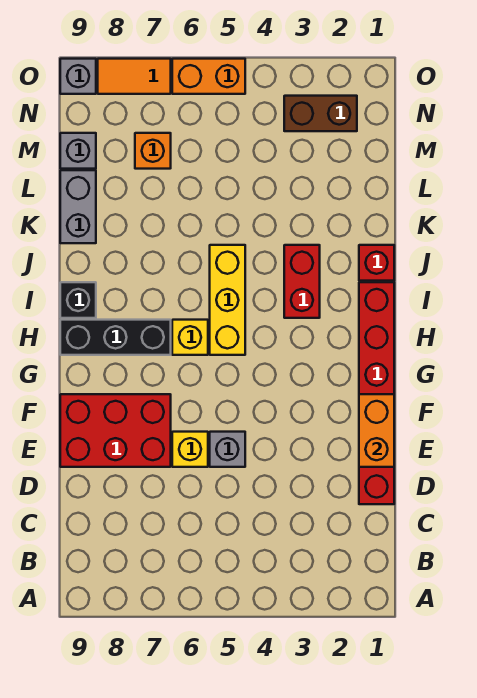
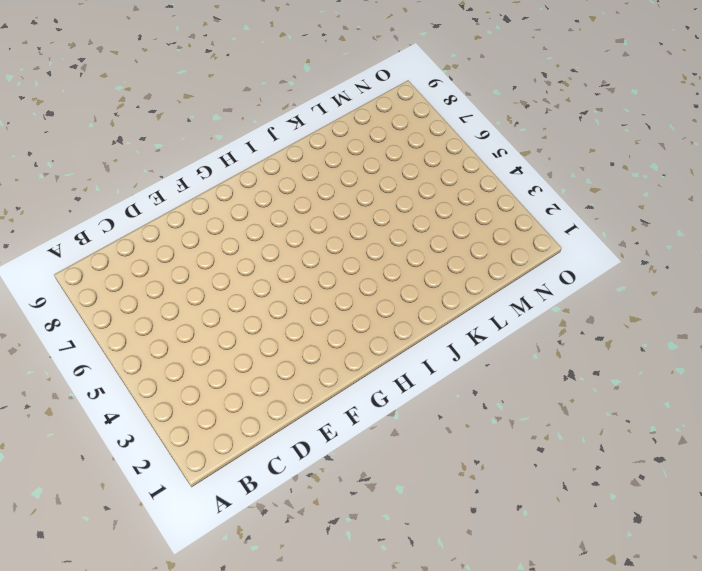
none -> red 1x6 brick [359,282,394,504]
none -> grey 1x1 brick [210,432,245,467]
none -> yellow 1x1 brick [172,432,208,467]

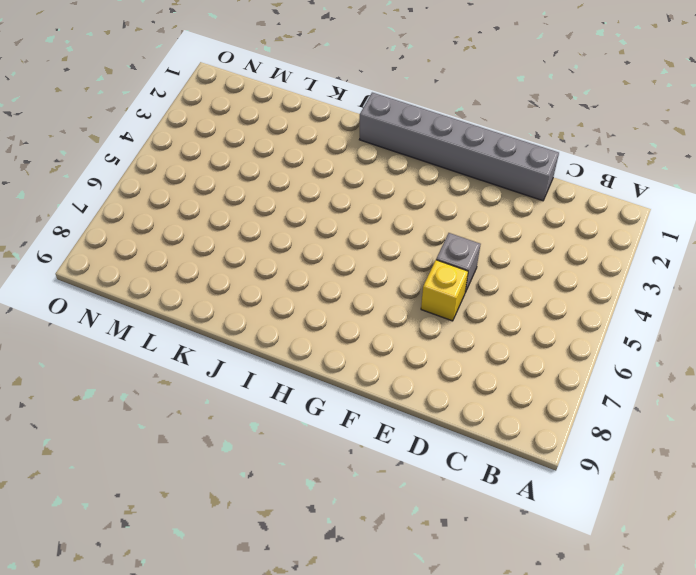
grey 1x6 brick [359,93,559,201] -> red 1x6 brick [359,282,394,504]
none -> red 2x3 brick [60,394,171,467]
none -> yellow 1x3 brick [210,245,245,355]
none -> yellow 1x1 brick [172,320,208,355]

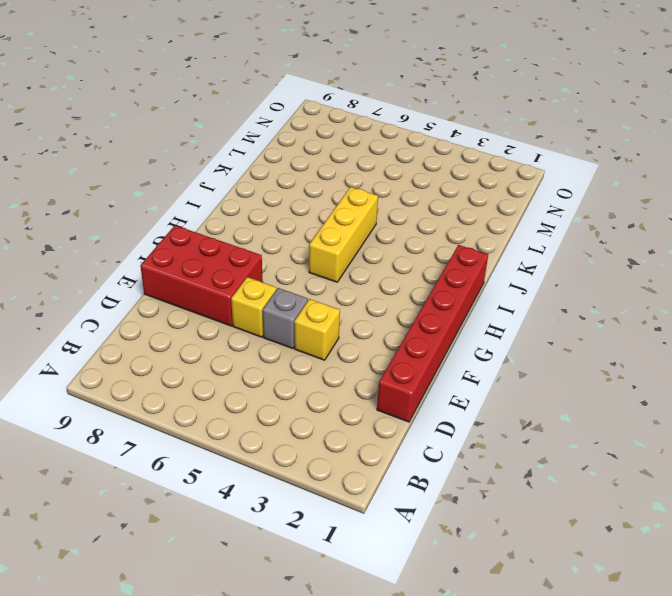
yellow 1x1 brick [294,299,340,360] -> yellow 1x1 brick moved to [172,320,208,355]
none -> black 1x3 brick [60,320,171,355]
none -> red 1x2 brick [284,245,320,318]
none -> black 1x1 brick [60,282,96,318]

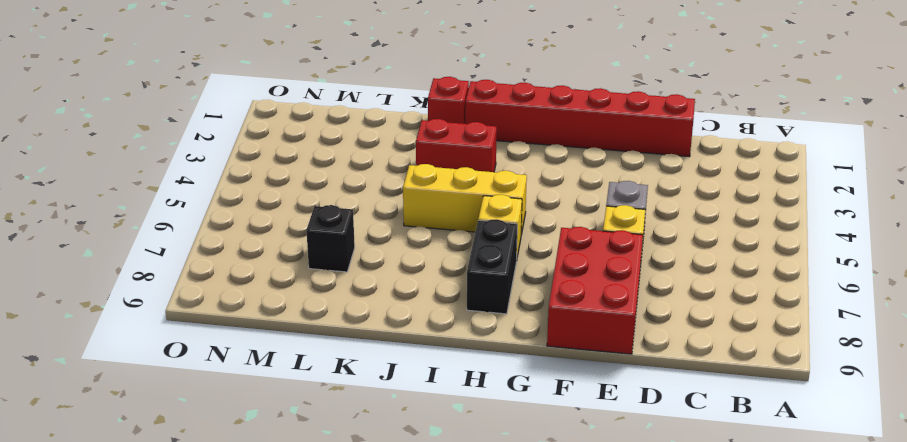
black 1x2 brick [467,219,517,314] -> black 1x3 brick [60,320,171,355]
black 1x1 brick [306,205,355,272] -> black 1x1 brick moved to [60,282,96,318]
none -> grey 1x2 brick [60,170,96,243]
none -> orange 1x1 brick [135,133,171,169]
none -> grey 1x1 brick [60,133,96,169]

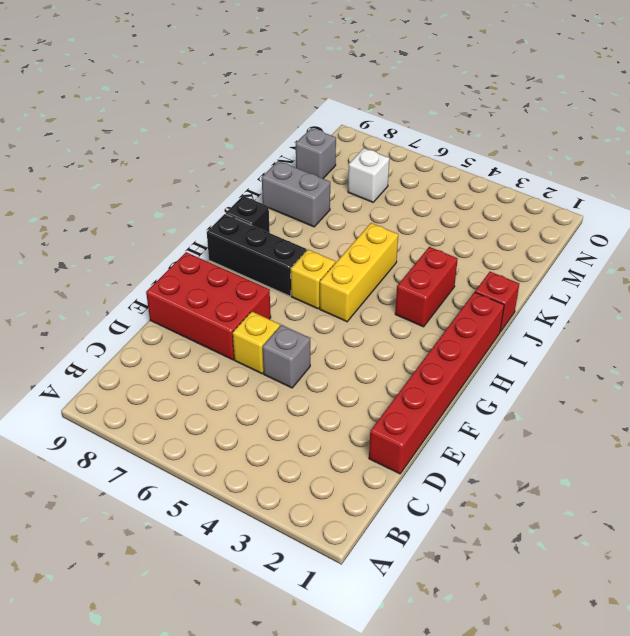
grey 1x2 brick [262,161,330,227] -> grey 1x2 brick turned to [60,170,96,243]
white 1x1 brick [348,148,389,202] -> orange 1x1 brick [135,133,171,169]
none -> brown 1x2 brick [284,96,357,131]
none -> orange 1x2 brick [172,59,245,94]
none -> orange 1x2 tile [98,59,171,94]

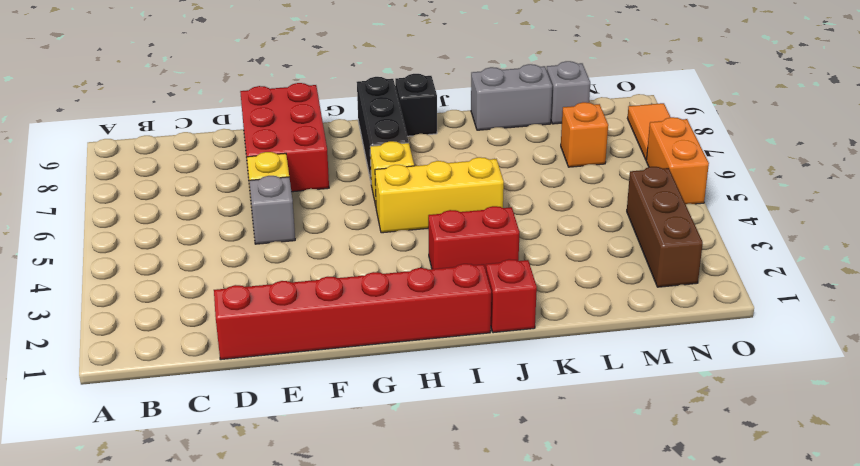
brown 1x3 brick [627,167,703,287] -> brown 1x2 brick [284,96,357,131]
none -> grey 1x1 brick [60,59,96,94]
none -> orange 1x2 brick [359,394,394,467]

